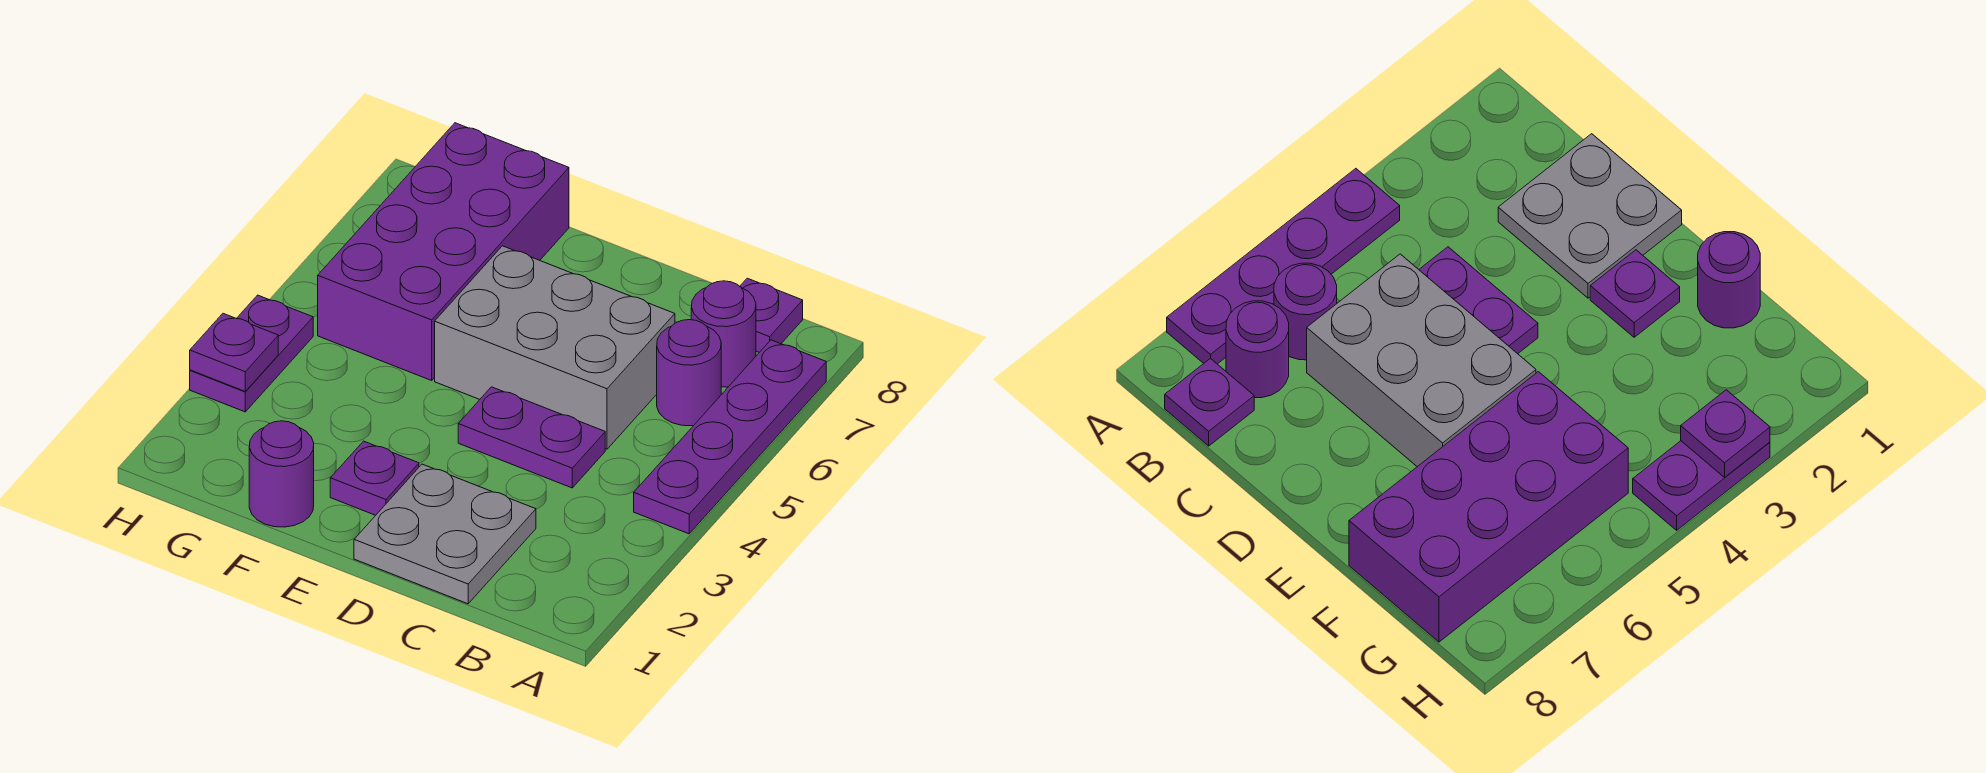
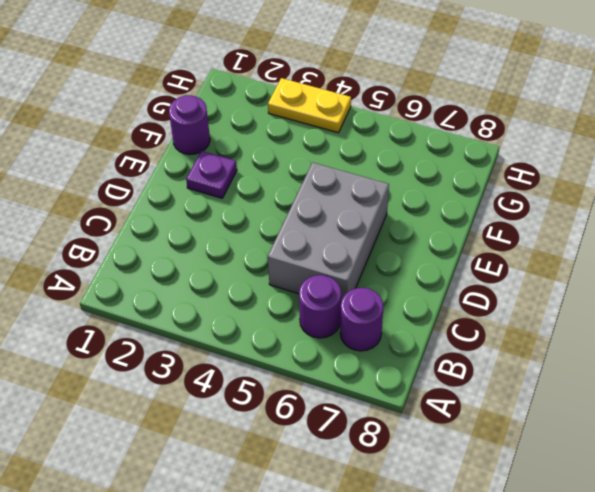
yellow 1x2 plate [268,78,351,133] -> purple 1x2 plate [190,295,313,412]
none -> purple 1x4 plate [634,340,826,534]
none -> purple 1x1 plate [740,278,803,352]
none -> grey 2x2 plate [354,464,536,604]

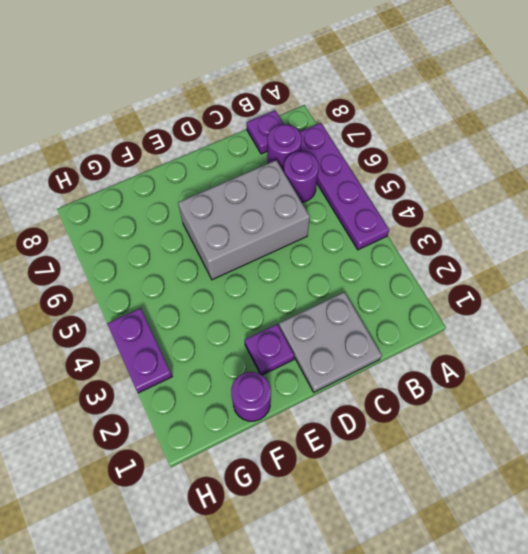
none -> purple 1x2 plate [458,387,605,488]
none -> purple 2x4 brick [318,123,569,380]
none -> purple 1x1 plate [190,314,278,392]

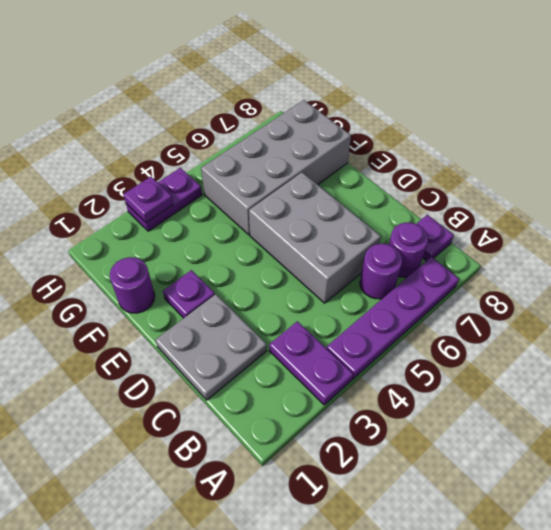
purple 1x2 plate [269,321,353,405] -> purple 1x2 plate moved to [458,387,605,488]
grey 2x4 brick [201,100,351,235] -> purple 2x4 brick [318,123,569,380]

